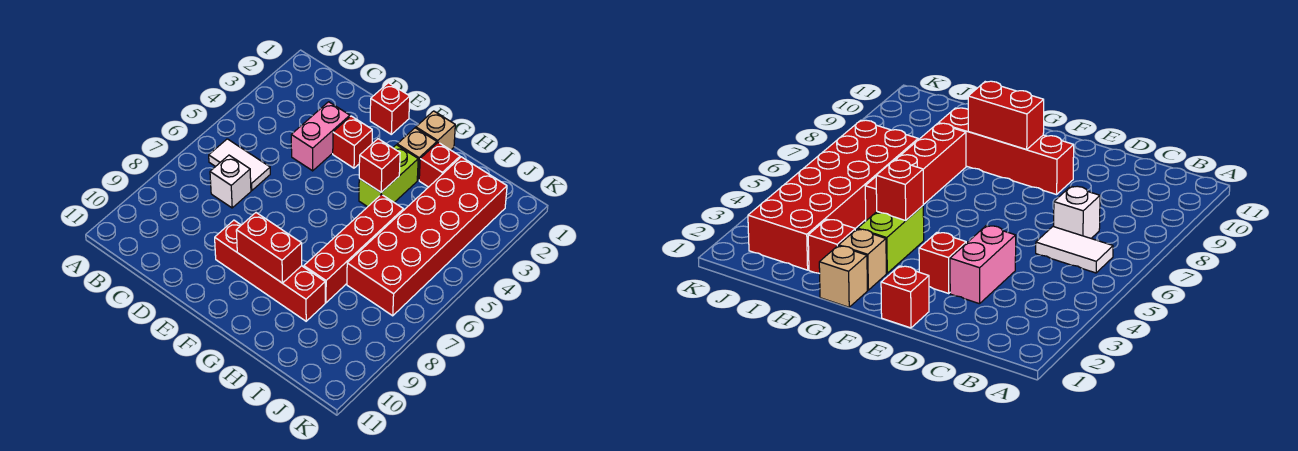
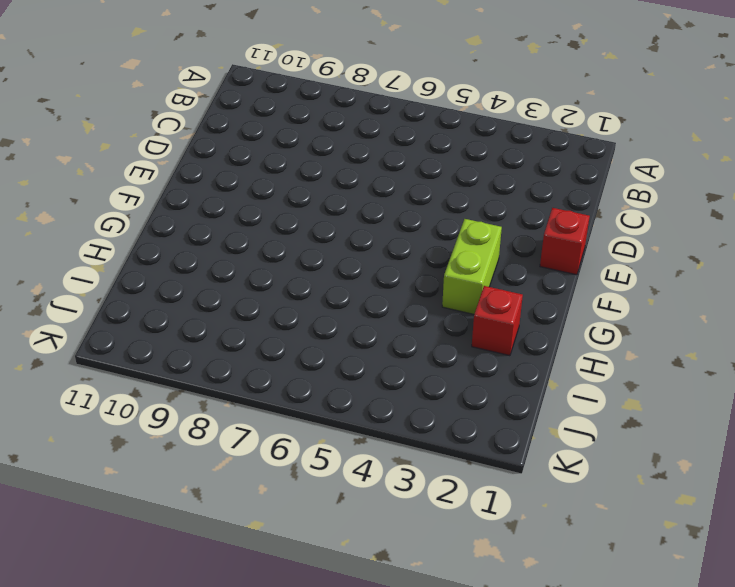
lime 1x2 brick [442,219,502,314] -> lime 1x2 brick turned to [359,145,418,207]
none -> white 1x2 tile [209,139,270,191]
none -> white 1x1 brick [210,155,251,208]
none -> pink 1x2 brick [291,102,350,171]

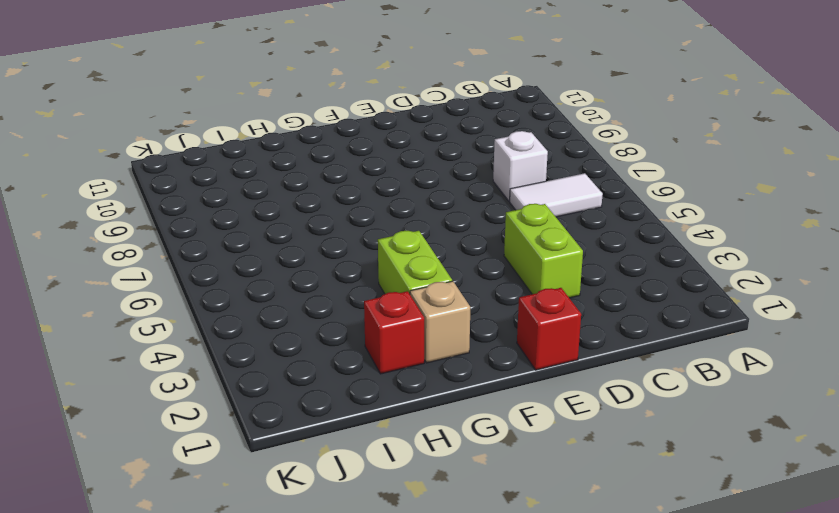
lime 1x2 brick [504,204,583,298] -> pink 1x2 brick [291,102,350,171]
none -> red 1x1 brick [333,116,372,168]
none -> red 1x4 brick [215,220,325,321]
none -> tan 1x1 brick [416,111,455,150]

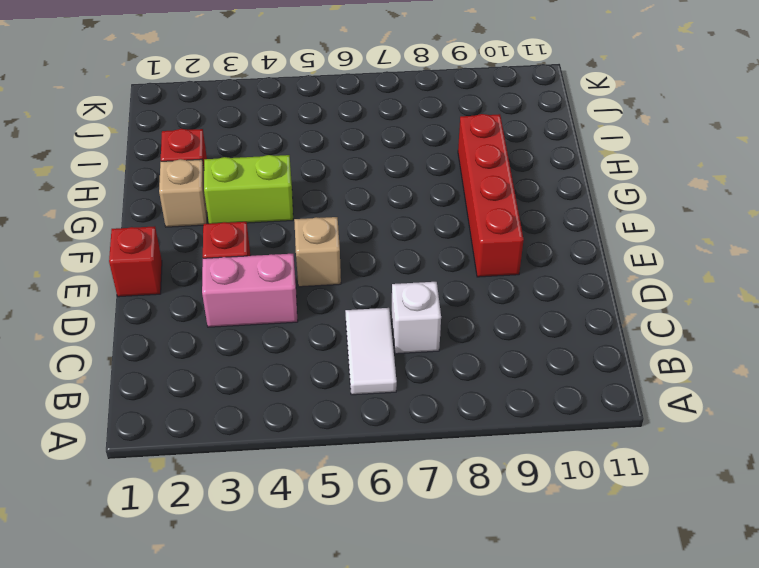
tan 1x1 brick [294,217,341,287] -> tan 1x1 brick moved to [416,111,455,150]
none -> red 1x4 brick [304,194,404,303]
none -> red 2x6 brick [347,157,507,316]
none -> red 1x2 brick [236,213,302,283]

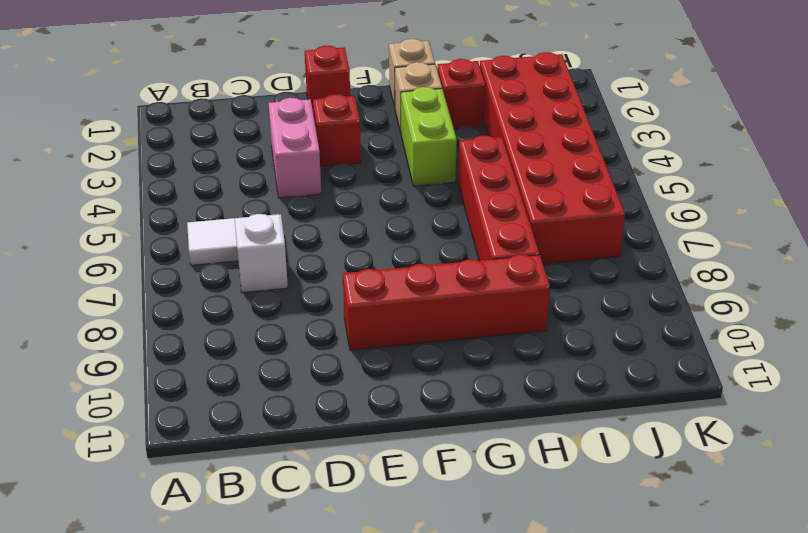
none -> red 1x2 brick [236,213,302,283]
none -> red 1x1 brick [359,139,400,192]

